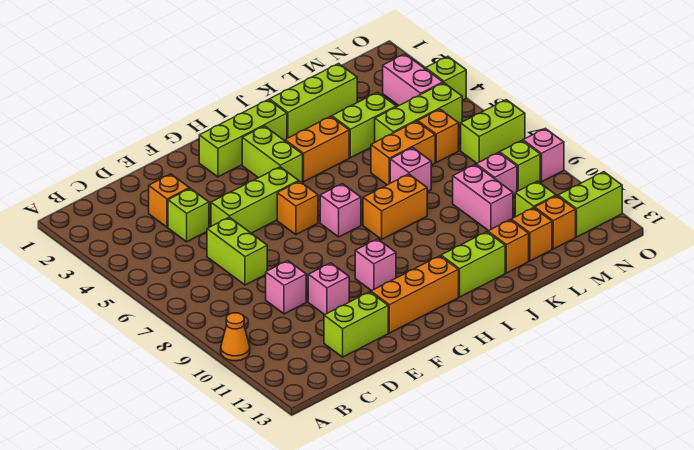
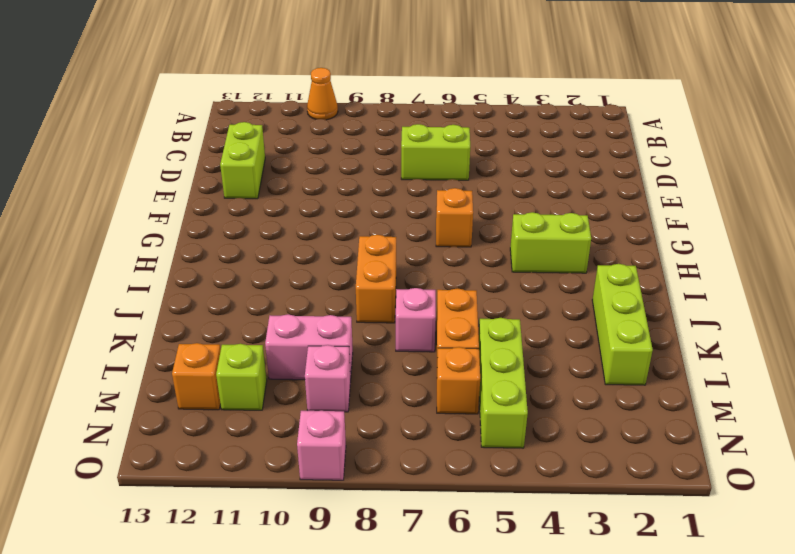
none -> orange 1x1 brick [149,174,189,227]
none -> lime 1x1 brick [168,188,209,242]
none -> pink 1x1 brick [266,261,306,314]
none -> lime 1x3 brick [211,167,299,233]

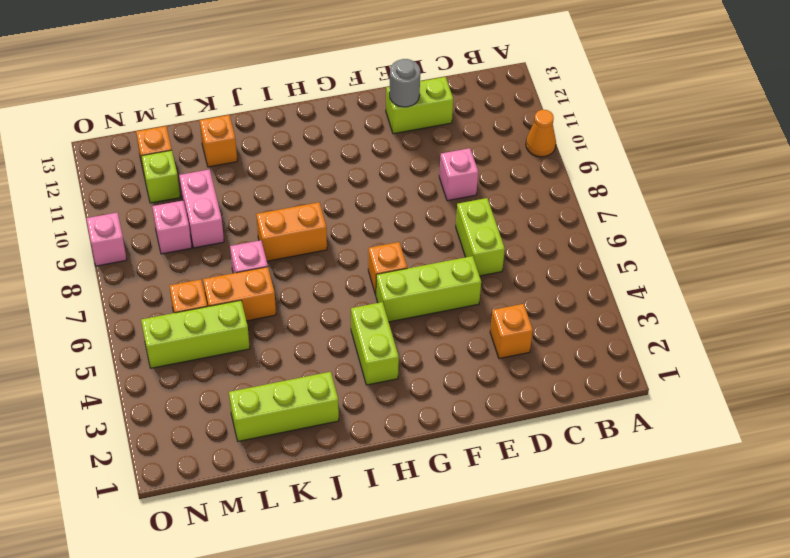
grey 1x1 round brick [389,59,420,107] -> none
none -> lime 1x1 brick [168,188,209,242]
none -> pink 1x1 brick [308,263,349,315]
none -> orange 1x3 brick [371,256,459,333]
none -> lime 1x3 brick [199,100,287,177]

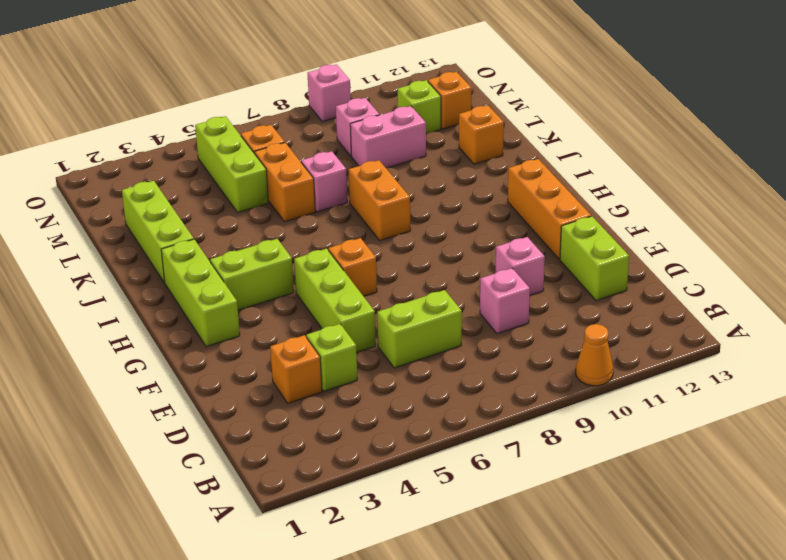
none -> pink 1x1 brick [355,239,396,291]
none -> pink 1x1 brick [320,184,361,237]
none -> orange 1x2 brick [285,116,349,182]
none -> lime 1x2 brick [441,232,505,297]

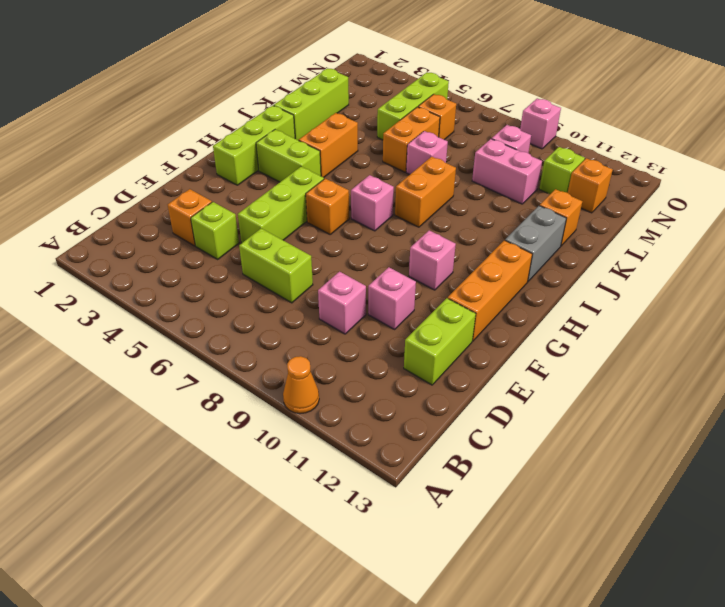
grey 1x2 brick [505,206,566,282] -> lime 1x2 brick [441,232,505,297]
none -> lime 1x2 brick [332,92,396,158]
none -> orange 1x1 brick [511,208,552,261]
none -> pink 1x2 brick [383,54,443,105]
none -> lime 1x2 brick [461,100,525,163]

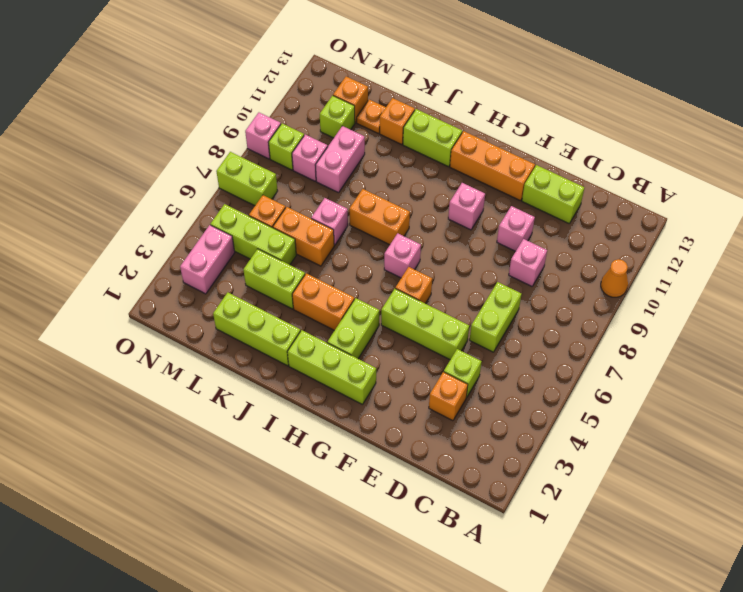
orange 1x1 plate [357,100,386,134] -> orange 1x1 brick [511,208,552,261]
none -> lime 1x2 brick [558,172,622,237]
none -> lime 1x1 brick [426,56,466,100]

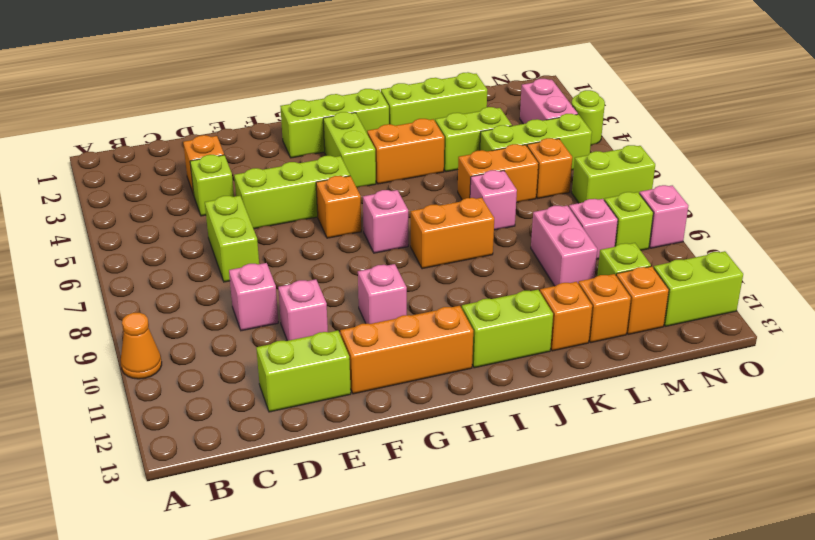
lime 1x1 round brick [572,90,605,145] -> lime 1x1 brick [426,56,466,100]

